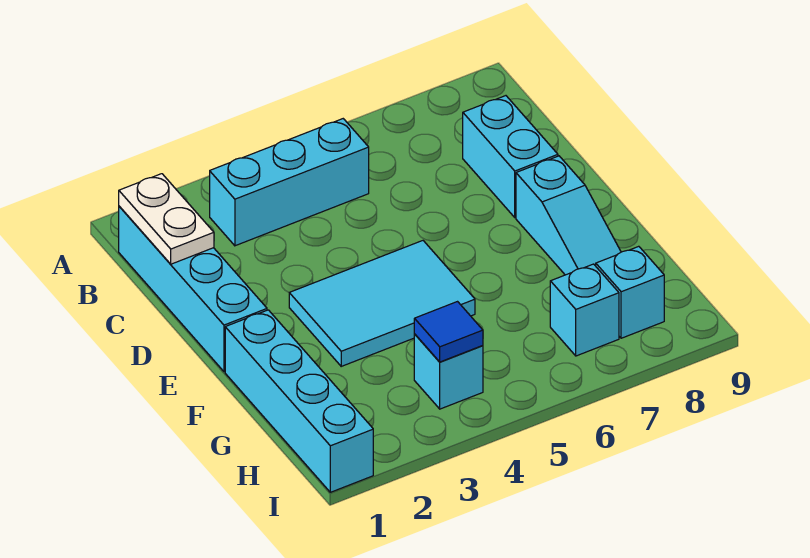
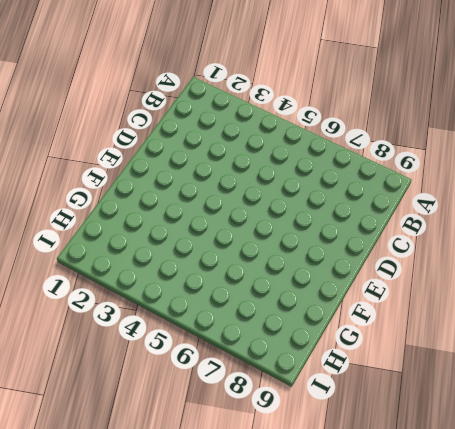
none -> cyan 1x4 brick [119,206,267,372]
none -> cyan 1x3 brick [210,119,369,246]

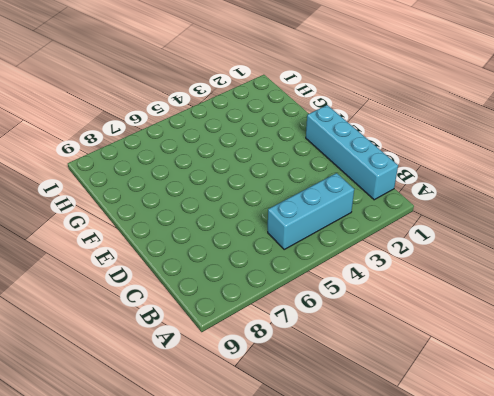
none -> cyan 1x2 brick [463,96,558,218]
none -> cyan 2x3 tile [289,241,475,366]

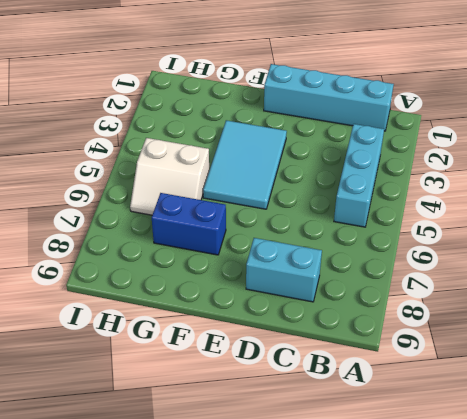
blue 1x2 brick [152,193,226,255] -> none
white 2x2 slope [130,138,209,215] -> none
none -> cyan 1x3 slope [516,156,621,275]
none -> cyan 1x4 brick [225,310,373,492]

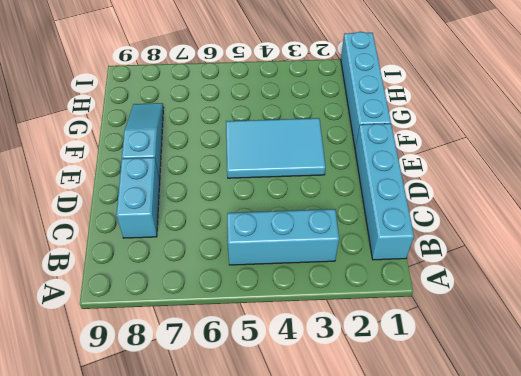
none -> cyan 1x1 brick [414,334,483,409]
none -> cyan 1x1 brick [550,264,619,356]

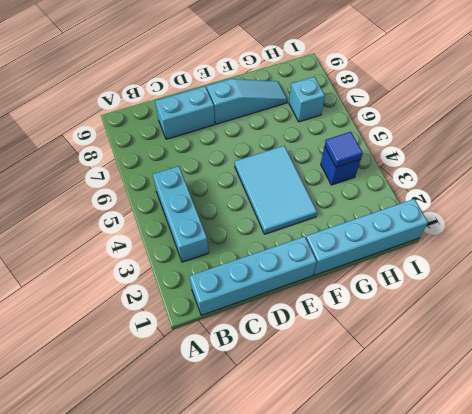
blue 1x1 brick [321,146,360,185] -> cyan 1x1 brick [414,334,483,409]
none -> cyan 1x1 brick [596,246,664,338]
none -> white 1x2 plate [119,174,214,264]

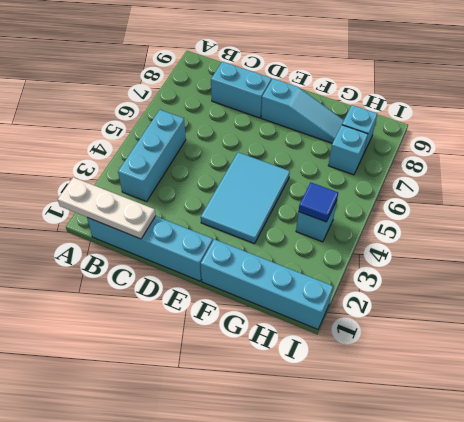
white 1x3 plate [58,177,156,239] -> white 1x2 plate [119,174,214,264]

